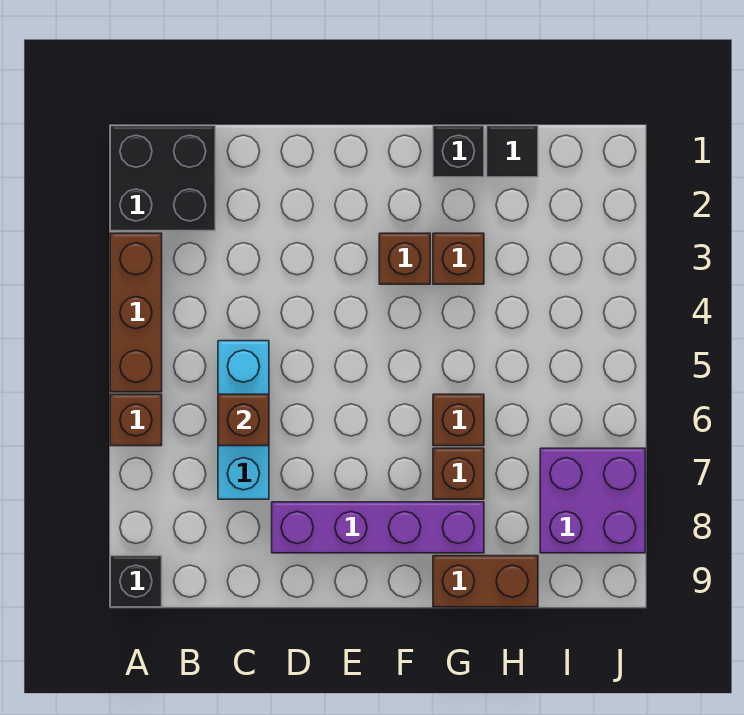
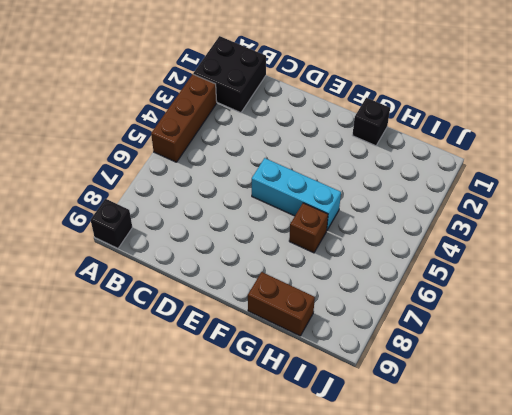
cyan 1x3 brick [252,158,341,230] -> cyan 1x3 brick turned to [218,341,269,499]
none -> brown 1x1 brick [110,394,162,446]
none -> purple 1x4 brick [272,502,484,553]
none -> brown 1x1 brick [379,233,430,284]

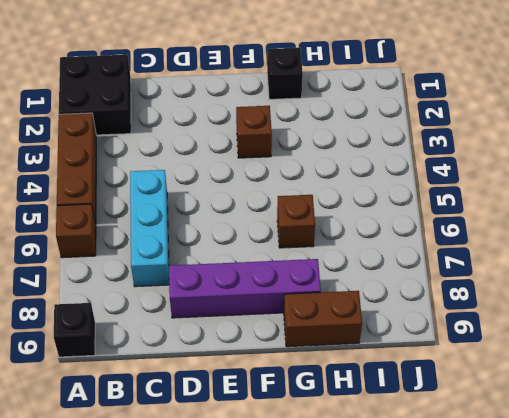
none -> brown 1x1 brick [433,233,484,284]
none -> brown 1x1 brick [433,448,484,499]
none -> black 1x1 tile [487,126,538,177]

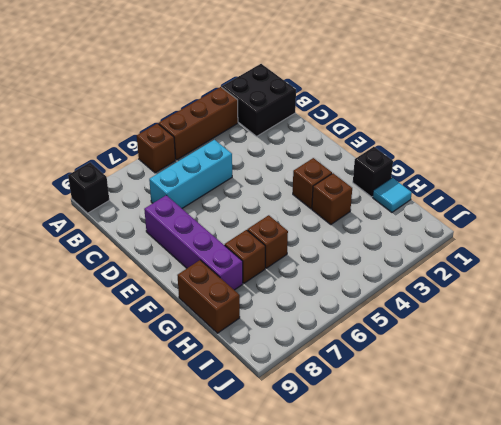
cyan 1x1 tile [373,178,412,212] -> black 1x1 tile [487,126,538,177]
none -> purple 2x2 brick [540,448,645,553]
none -> brown 1x1 brick [218,394,269,446]

